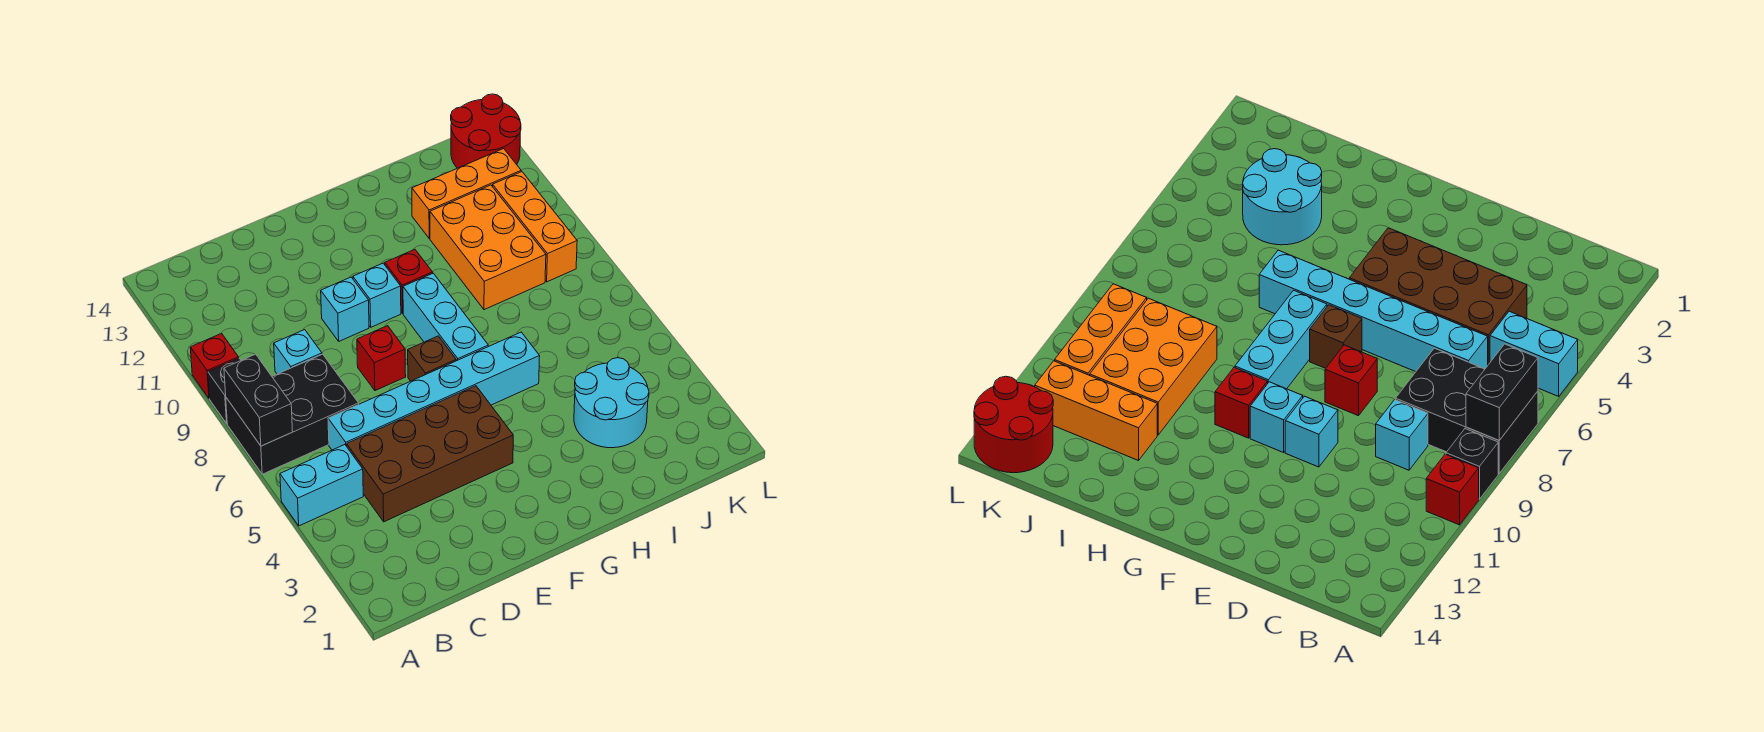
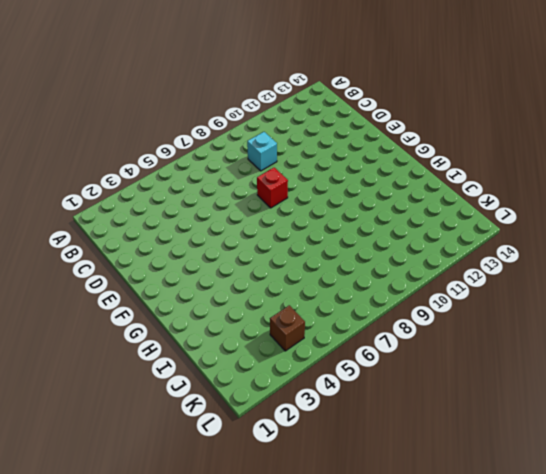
brown 1x1 brick [270,305,305,351] -> brown 1x1 brick moved to [408,336,456,381]
none -> cyan 1x2 brick [280,445,363,526]
none -> black 2x3 brick [226,354,359,474]
none -> black 1x1 brick [208,358,241,423]

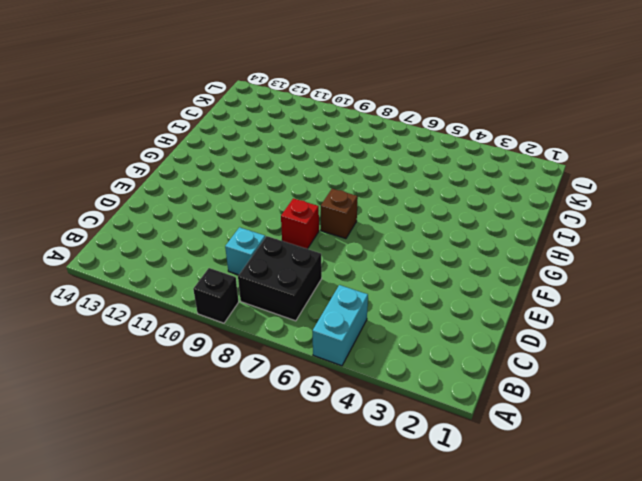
black 2x2 brick [238,236,322,321] -> black 2x3 brick [226,354,359,474]
none -> red 1x1 brick [190,333,239,398]
none -> brown 2x4 brick [347,386,513,522]
none -> cyan 1x6 brick [328,332,540,450]

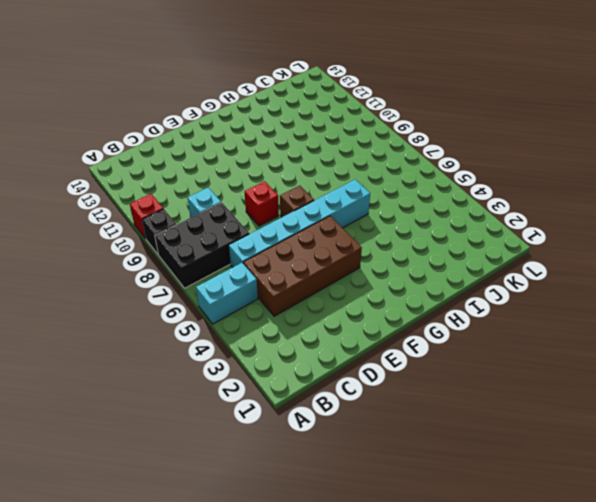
none -> cyan 1x1 brick [321,277,369,341]
none -> cyan 1x1 brick [353,263,401,327]
none -> cyan 1x3 brick [403,273,488,361]

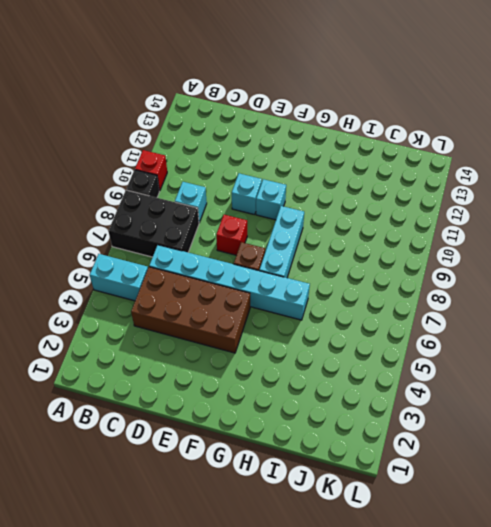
none -> red 1x1 brick [385,249,433,313]
none -> cyan 2x2 round brick [574,358,649,448]
none -> orange 2x3 brick [430,185,546,310]

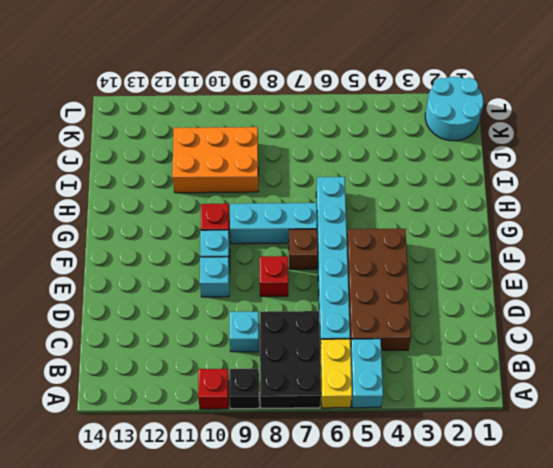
yellow 1x2 brick [320,339,352,408] -> none
cyan 2x2 round brick [425,77,483,141] -> cyan 2x2 round brick moved to [574,358,649,448]
none -> orange 1x3 brick [412,149,521,238]
none -> orange 1x3 brick [493,172,577,282]
none -> red 2x2 round brick [451,94,521,168]

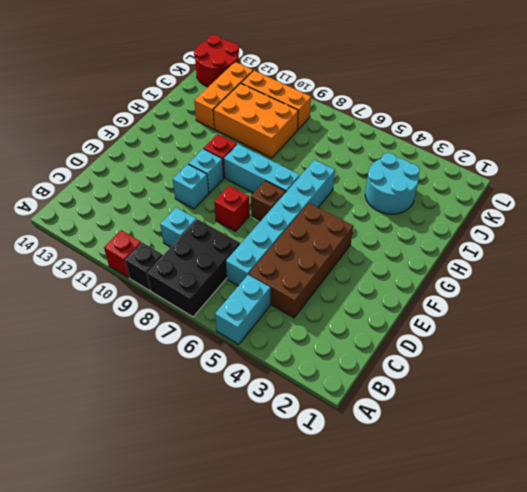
none -> black 1x2 brick [224,354,293,446]

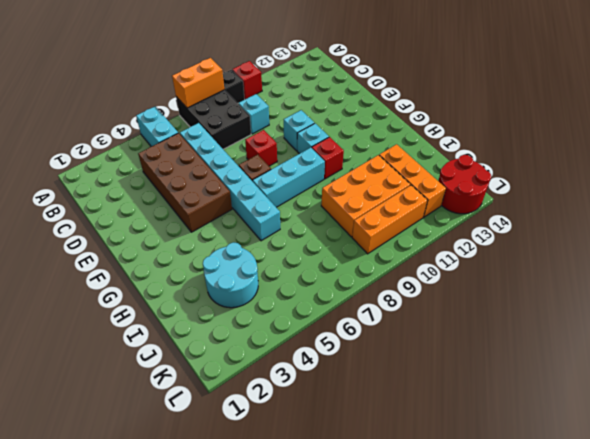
orange 1x2 brick [172,58,224,108] -> black 1x2 brick [224,354,293,446]

